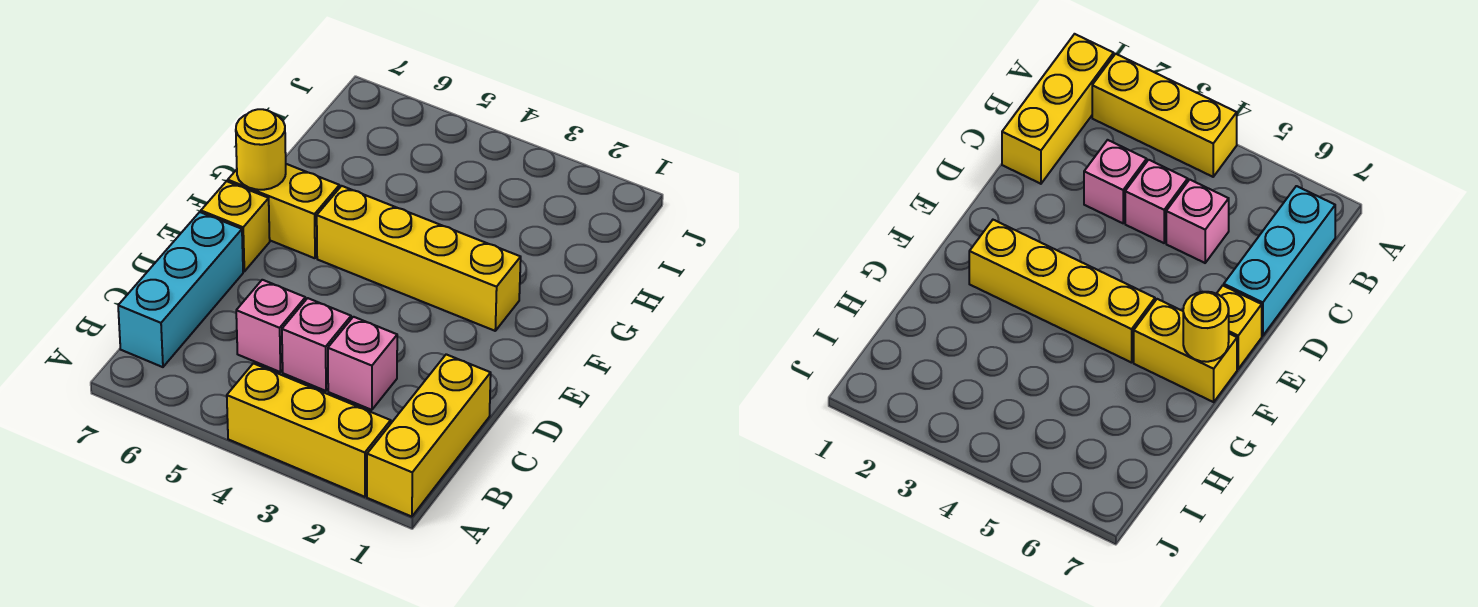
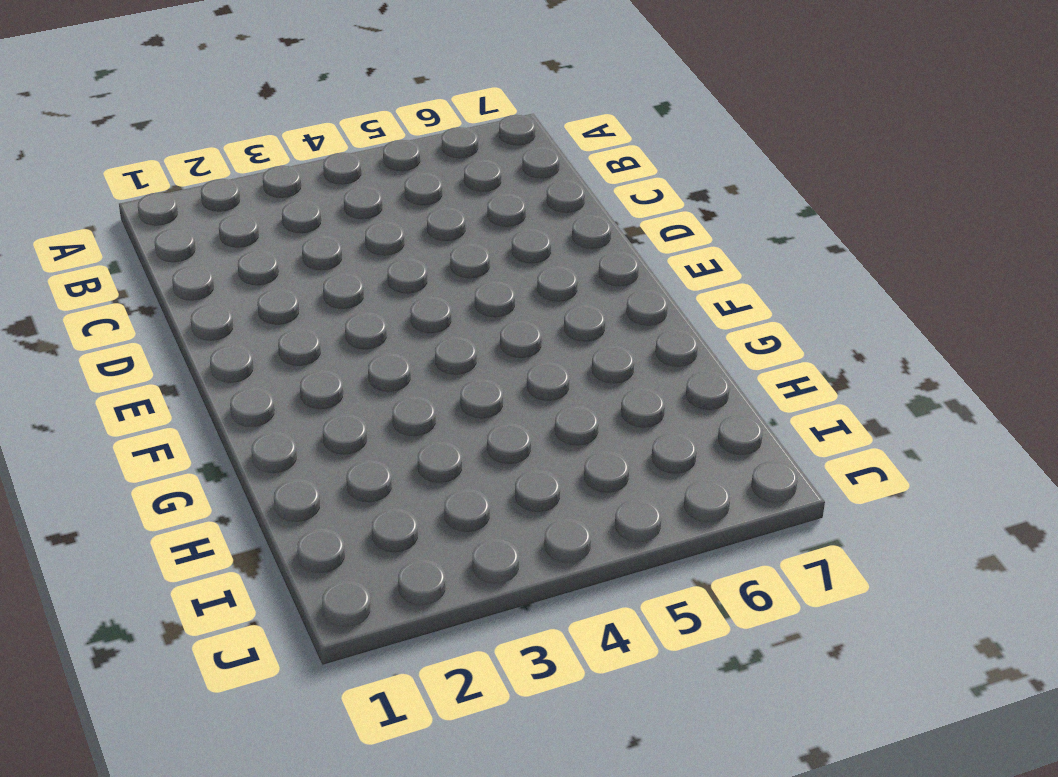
none -> yellow 1x3 brick [367,354,491,517]
none -> yellow 1x3 brick [227,363,391,497]

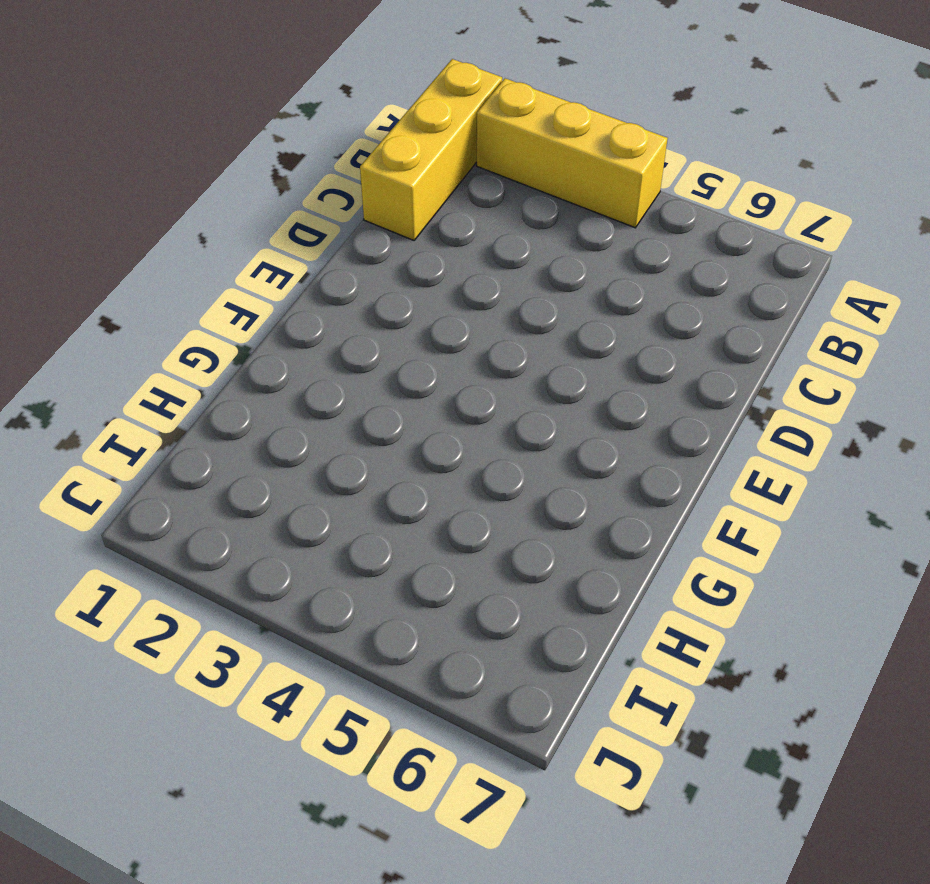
none -> cyan 1x3 brick [118,212,243,367]
none -> pink 1x1 brick [328,317,397,410]

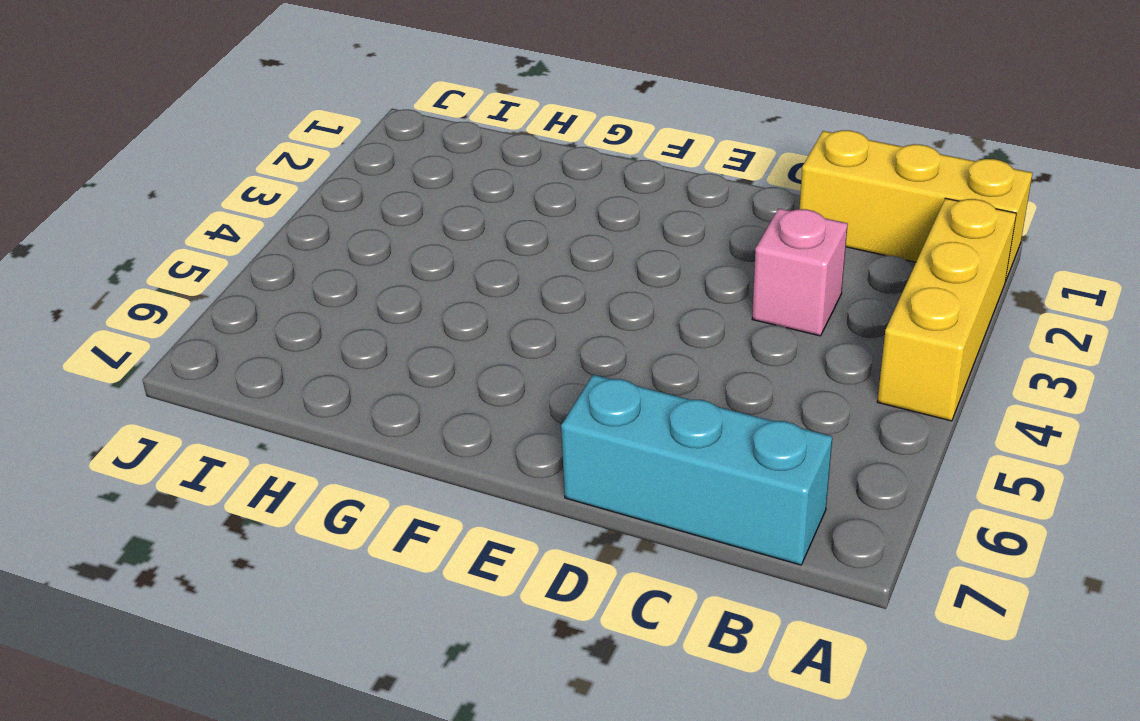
none -> pink 1x1 brick [282,298,351,391]
none -> pink 1x1 brick [236,280,305,372]

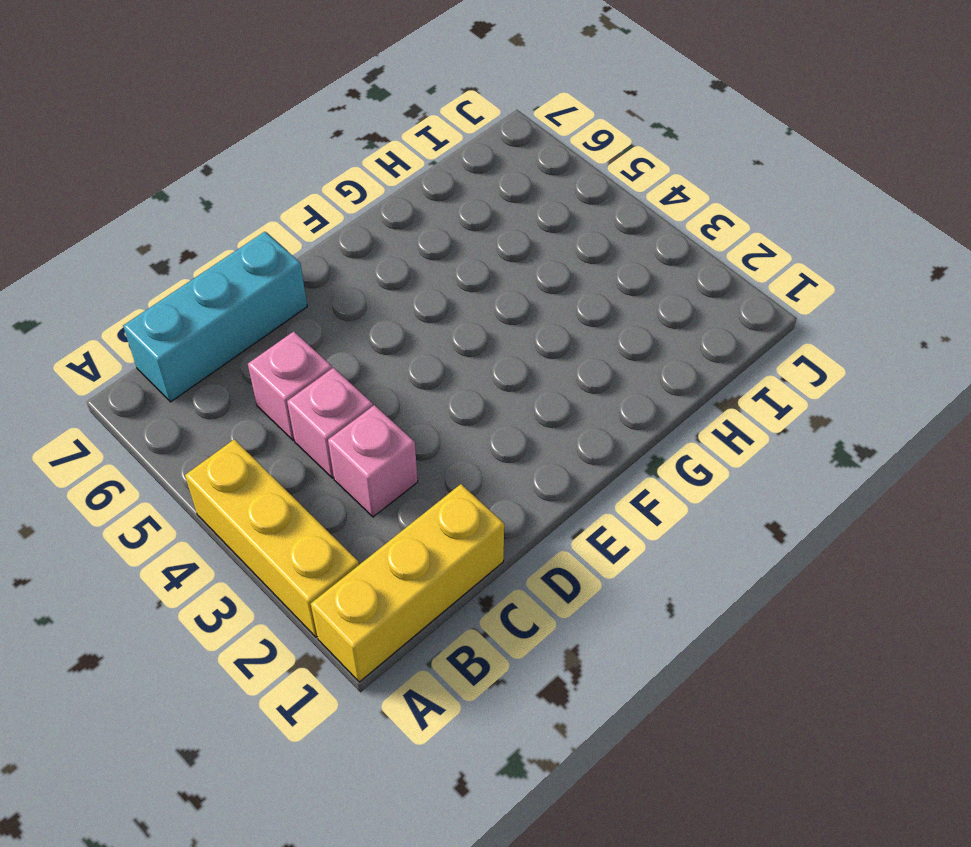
none -> yellow 1x1 brick [201,181,270,271]
none -> yellow 1x4 brick [317,186,521,331]

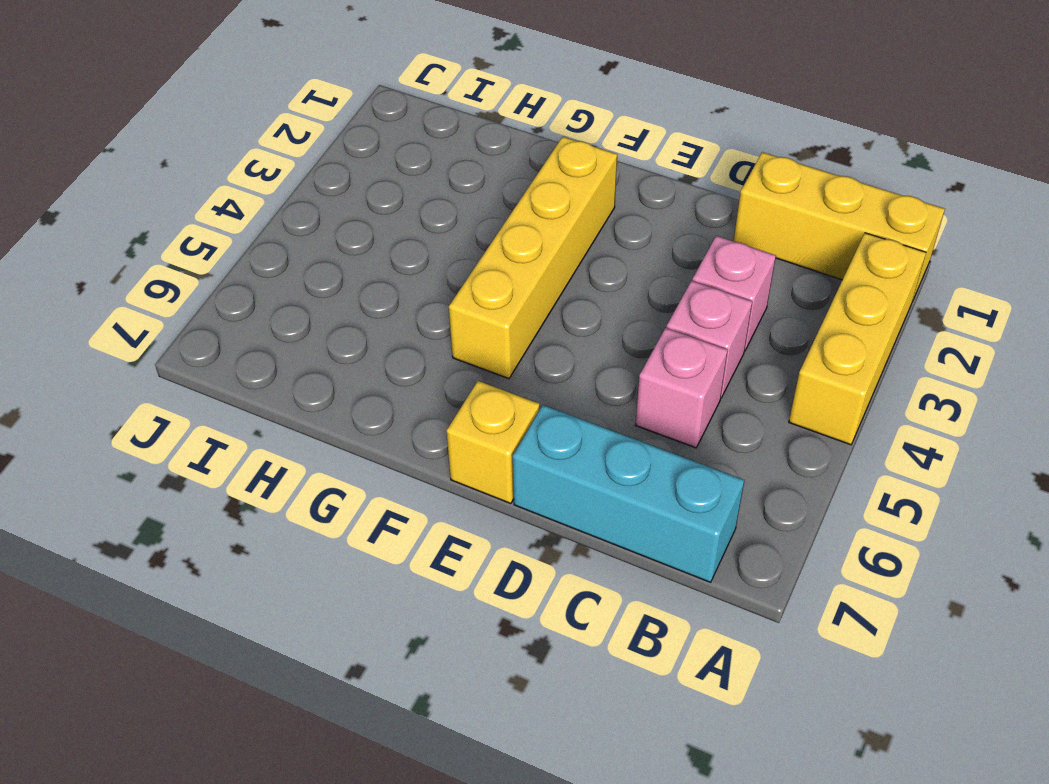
none -> yellow 1x2 brick [228,164,339,258]
none -> yellow 1x1 round brick [236,109,286,190]

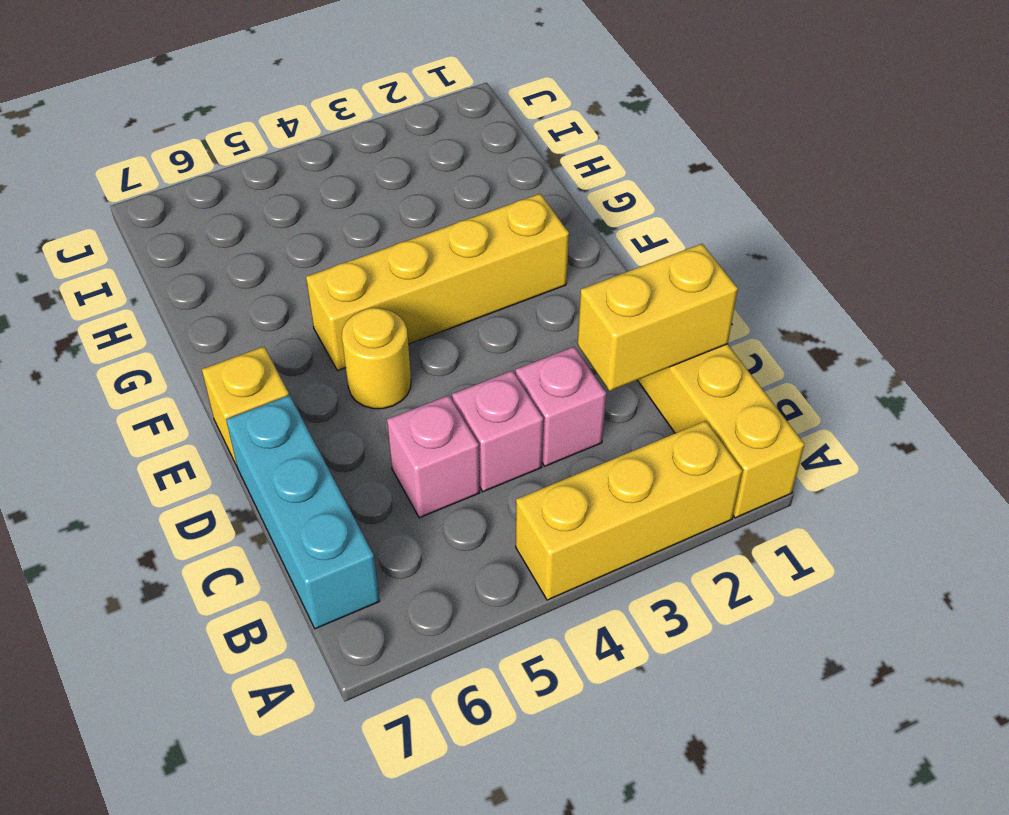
yellow 1x2 brick [577,244,738,391] -> yellow 1x2 brick moved to [228,164,339,258]
yellow 1x1 round brick [342,308,411,409] -> yellow 1x1 round brick moved to [236,109,286,190]

